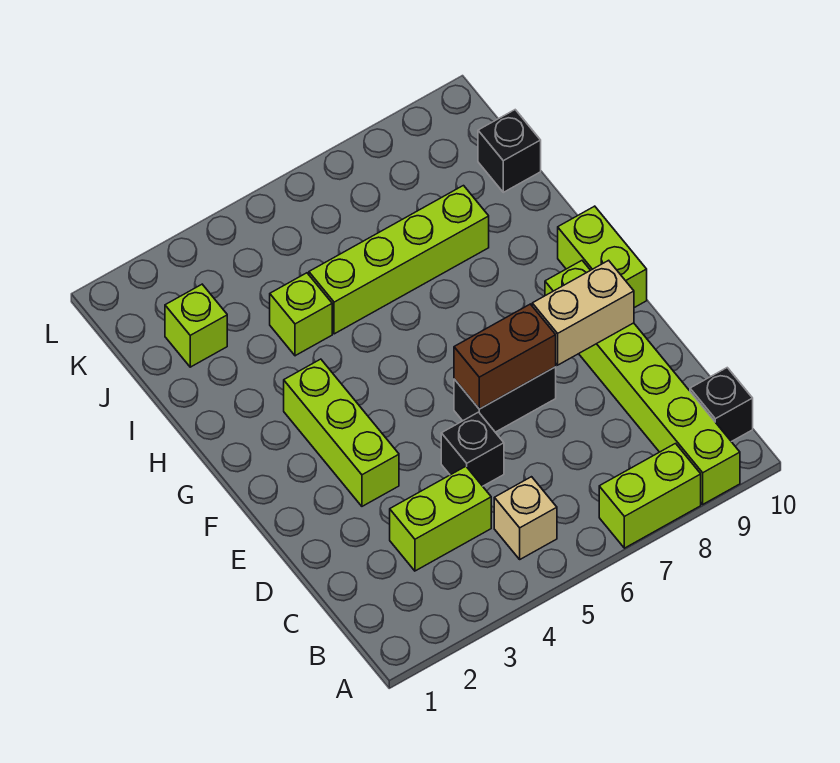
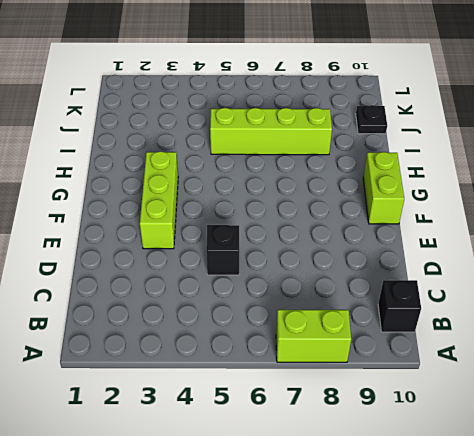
black 1x1 plate [356,105,387,134] -> black 1x1 brick [478,110,541,192]
none -> lime 1x6 brick [545,261,740,504]
none -> tan 1x1 brick [494,477,557,559]
none -> lime 1x2 brick [390,466,491,571]

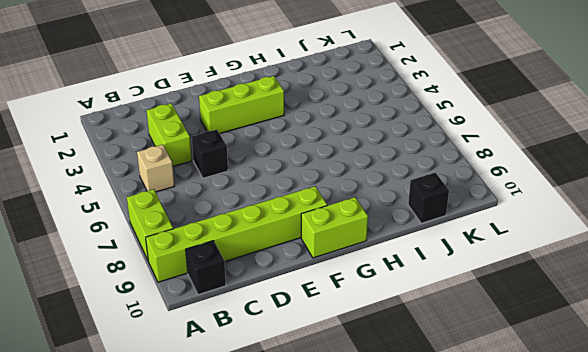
none -> black 1x2 brick [454,367,556,432]
none -> lime 1x1 brick [270,273,332,356]
none -> lime 1x4 brick [309,186,489,334]

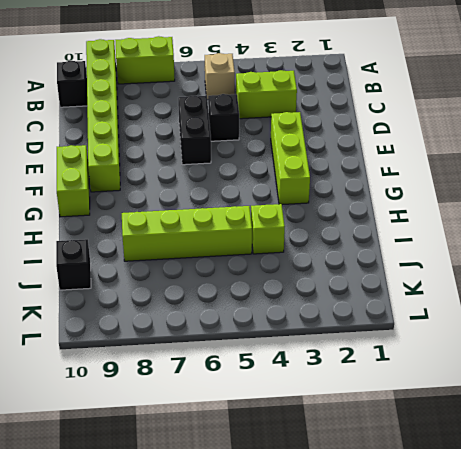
black 1x2 brick [178,95,211,165] -> black 1x2 brick turned to [454,367,556,432]
none -> lime 1x1 brick [165,284,227,367]
none -> brown 1x2 brick [454,304,556,409]
none -> tan 1x2 brick [532,260,634,365]

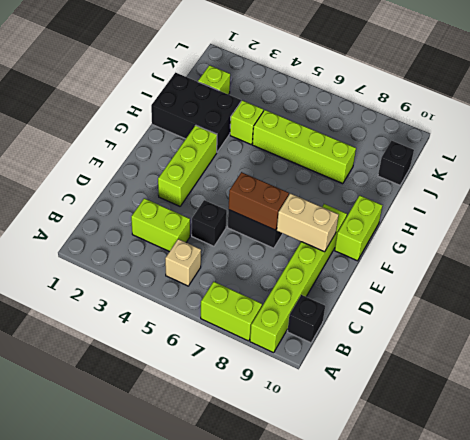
black 2x3 brick [151,73,241,152] -> none

